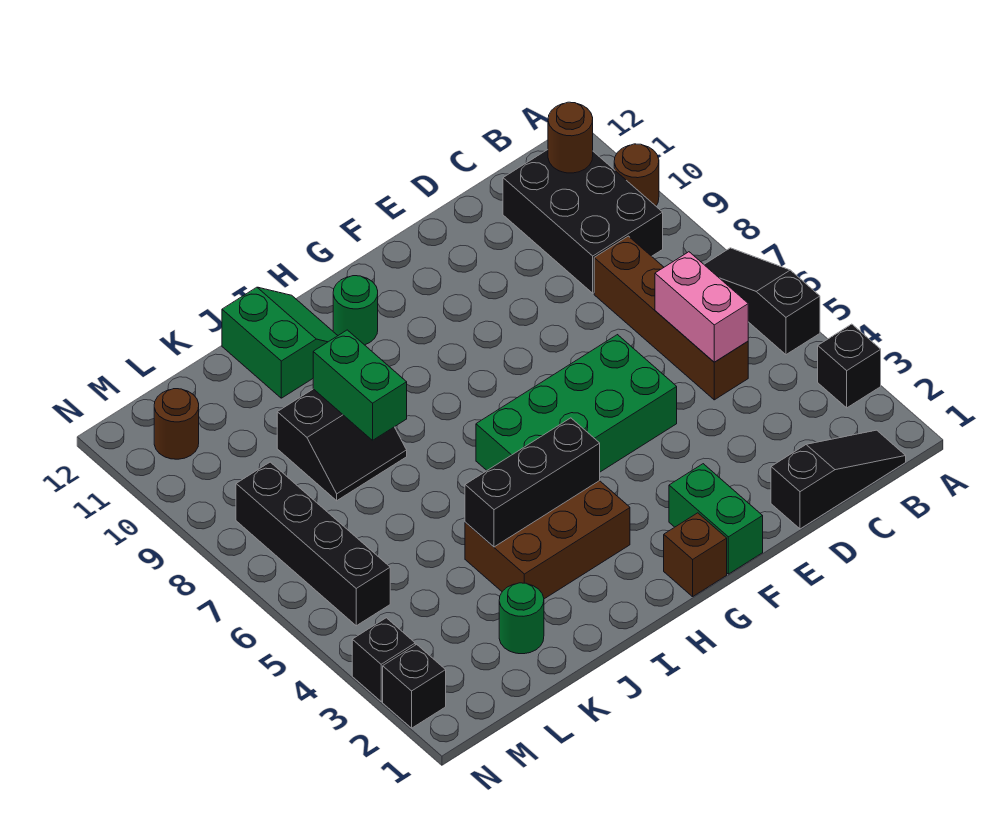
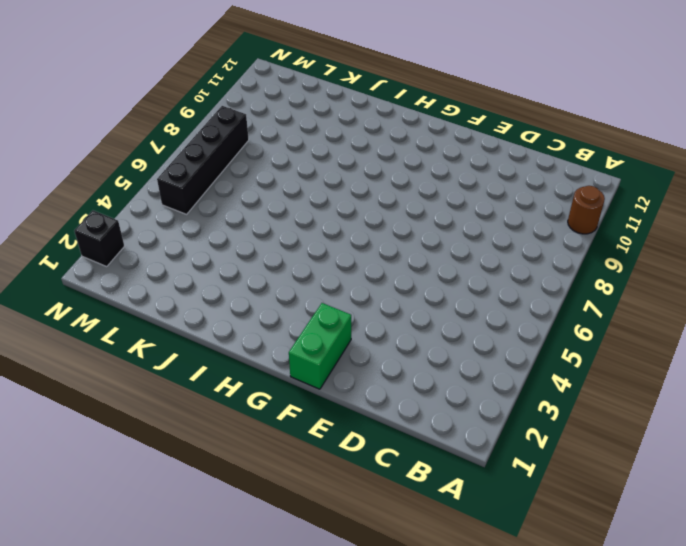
none -> black 1x1 brick [818,324,881,408]
none -> black 1x3 slope [704,248,820,355]
none -> black 1x3 slope [771,430,906,529]

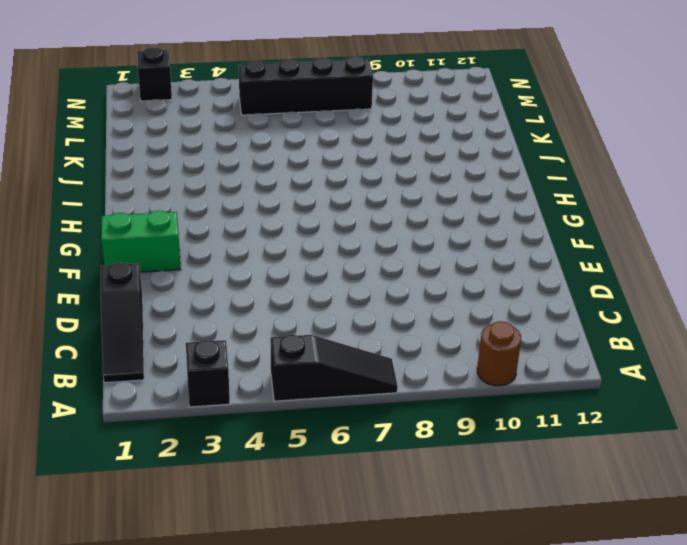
none -> black 2x3 brick [503,150,663,293]
none -> brown 1x4 brick [594,236,748,400]
none -> green 2x4 brick [476,335,677,472]

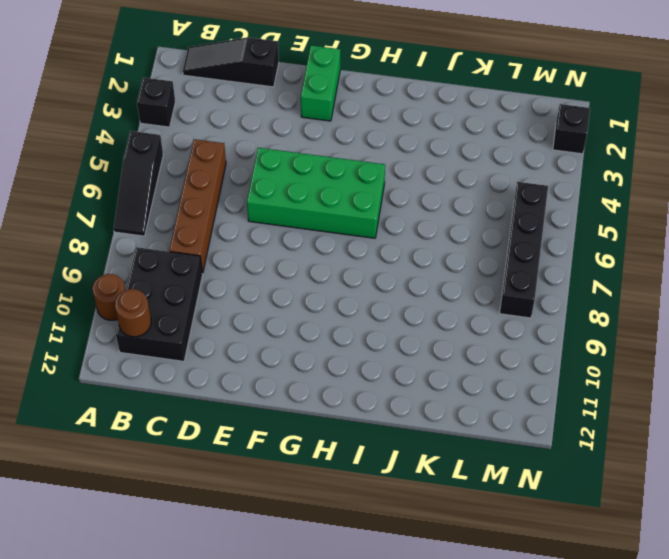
none -> brown 1x1 brick [664,513,727,597]
none -> brown 2x3 brick [465,481,630,599]
none -> green 1x1 round brick [333,276,378,345]

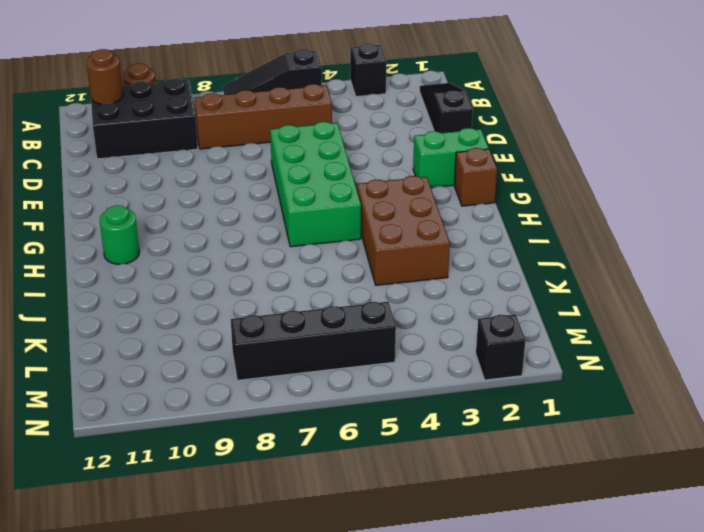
none -> green 2x2 slope [222,287,338,398]
none -> black 2x2 slope [277,389,407,501]
none -> green 1x1 round brick [499,583,544,654]

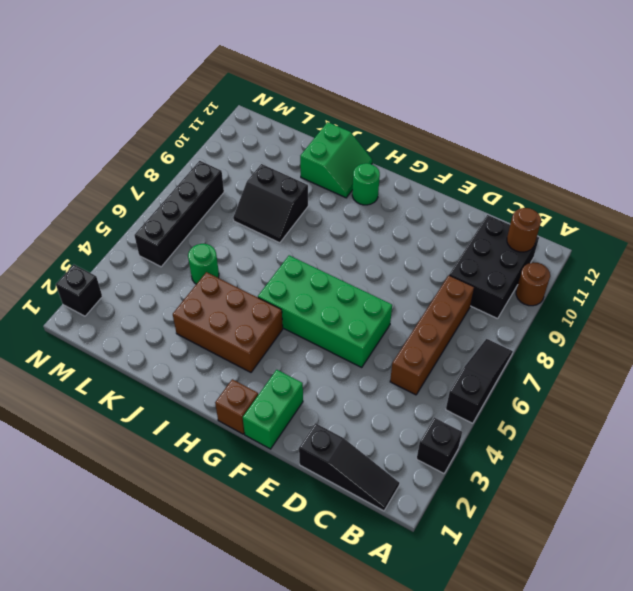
green 1x1 round brick [188,244,219,284] -> green 1x1 round brick moved to [499,583,544,654]
none -> brown 1x1 round brick [154,389,199,459]
none -> black 1x1 brick [352,618,415,701]
none -> pink 1x2 brick [655,252,748,362]

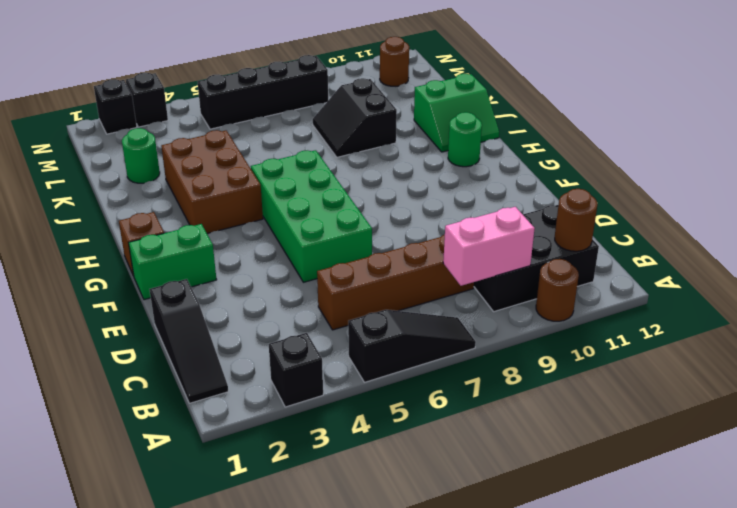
pink 1x2 brick [443,207,535,286] -> pink 1x2 brick moved to [655,252,748,362]
none -> black 1x3 brick [465,418,600,547]
none -> green 1x2 brick [313,330,407,440]

